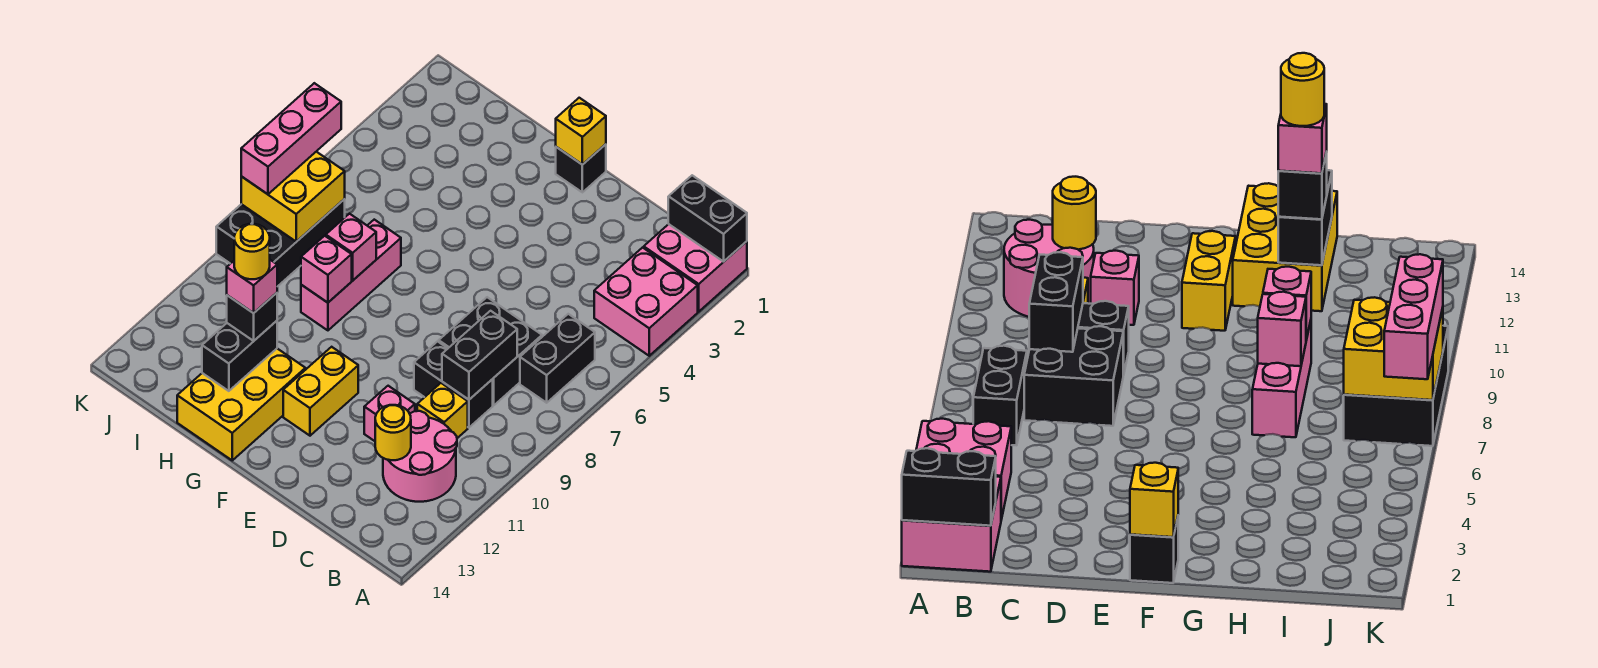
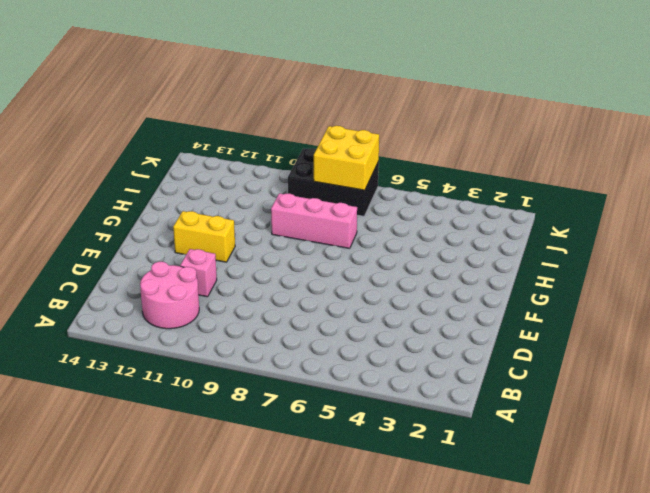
none -> pink 2x2 brick [644,224,747,312]
none -> pink 2x2 brick [594,248,698,356]
none -> black 1x2 brick [520,314,595,403]

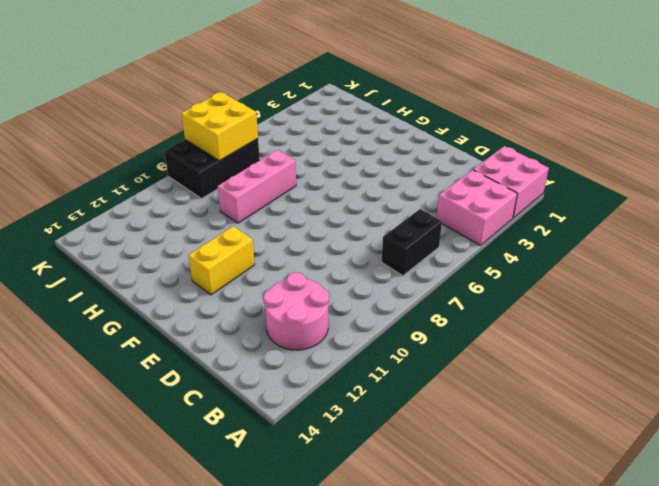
none -> black 2x2 brick [439,297,542,405]
none -> black 1x2 brick [414,341,493,428]
none -> yellow 1x1 brick [417,383,468,438]

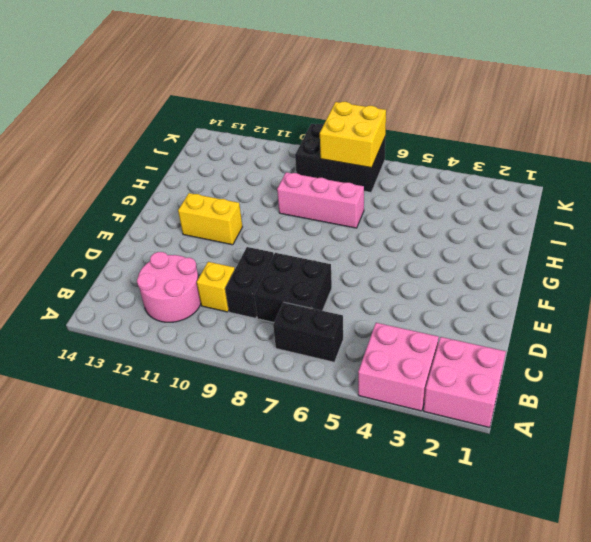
none -> pink 1x1 brick [364,386,415,441]
none -> black 1x1 brick [556,144,606,192]
none -> yellow 2x3 brick [177,349,305,460]

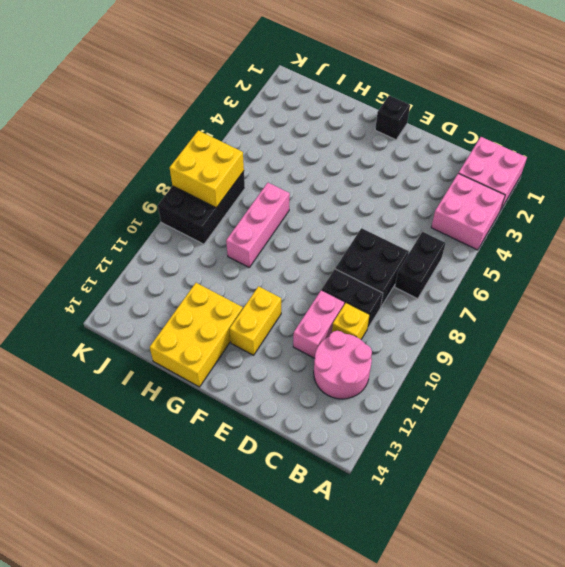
pink 1x2 brick [293,290,345,358] -> pink 1x1 brick [364,386,415,441]
none -> black 1x2 brick [668,175,747,262]
none -> black 1x2 brick [442,311,517,400]
none -> yellow 1x1 round brick [375,405,411,460]

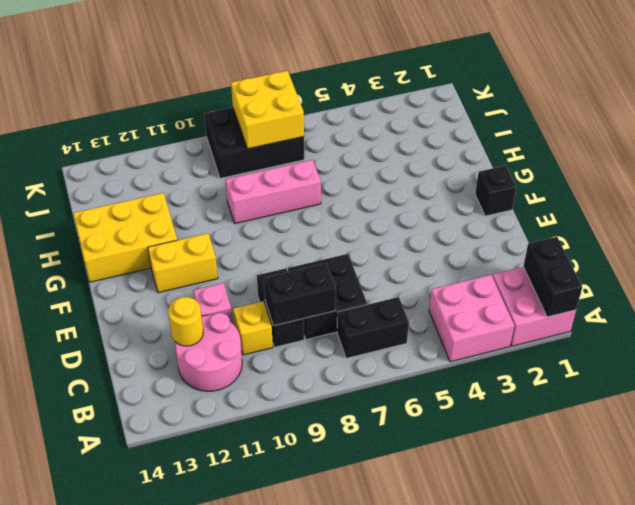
none -> yellow 1x1 brick [556,98,606,165]
none -> pink 1x1 brick [326,214,376,280]
none -> pink 1x1 brick [301,236,352,303]

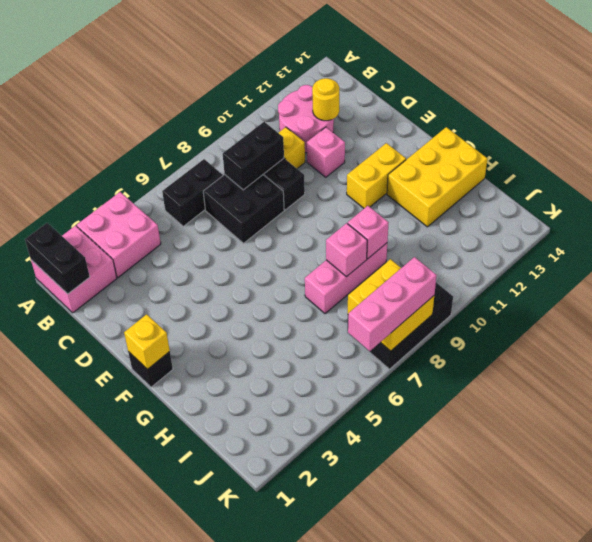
none -> black 1x2 brick [202,321,277,391]
none -> black 1x1 brick [227,293,277,341]
none -> pink 1x1 brick [227,260,277,313]

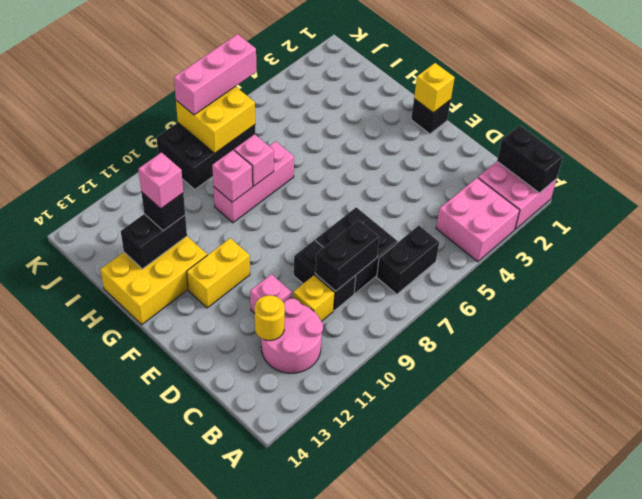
none -> yellow 1x1 round brick [234,224,270,279]

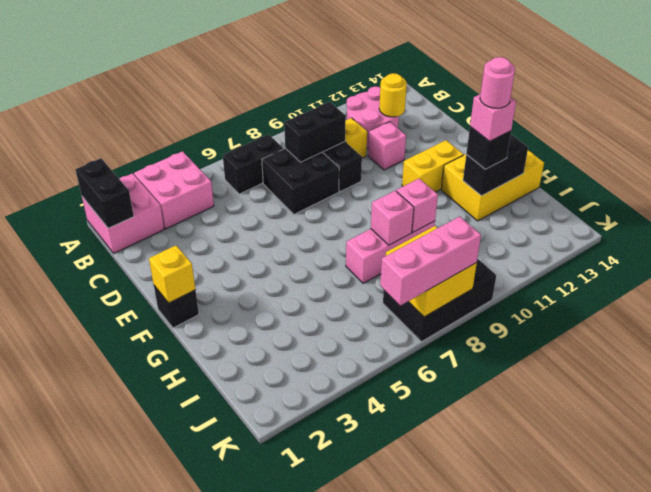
pink 1x1 round brick [480,57,515,108] -> yellow 1x1 round brick [234,224,270,279]

